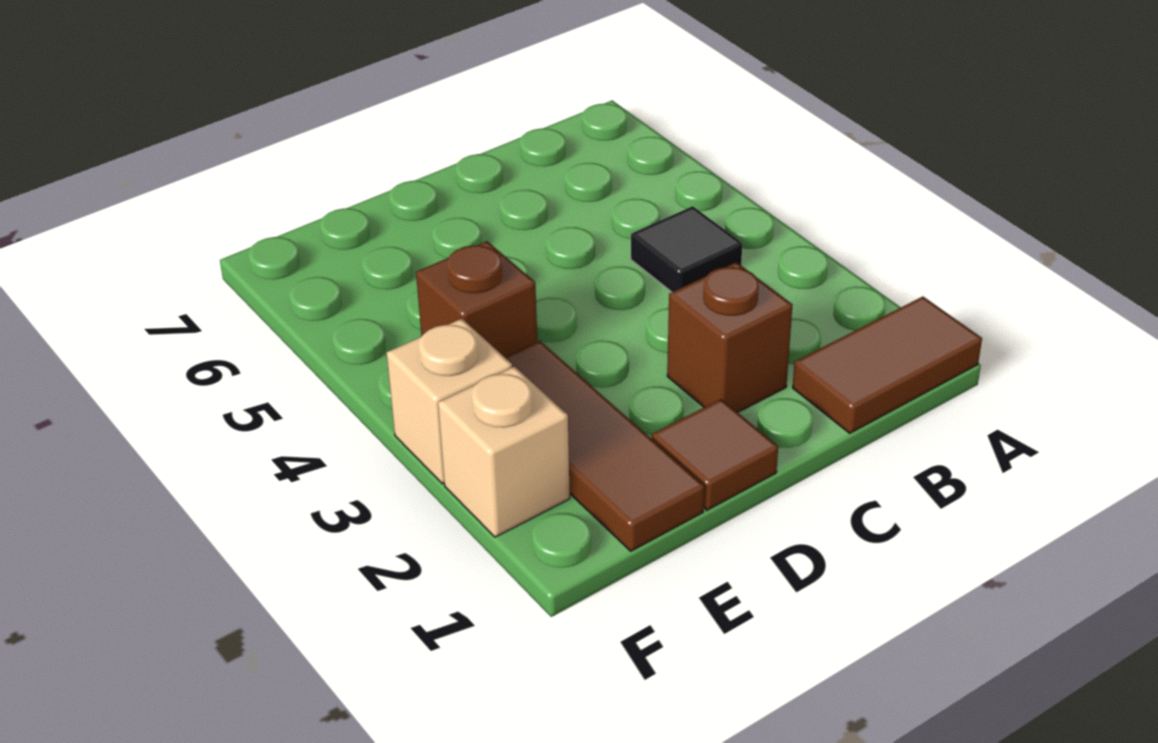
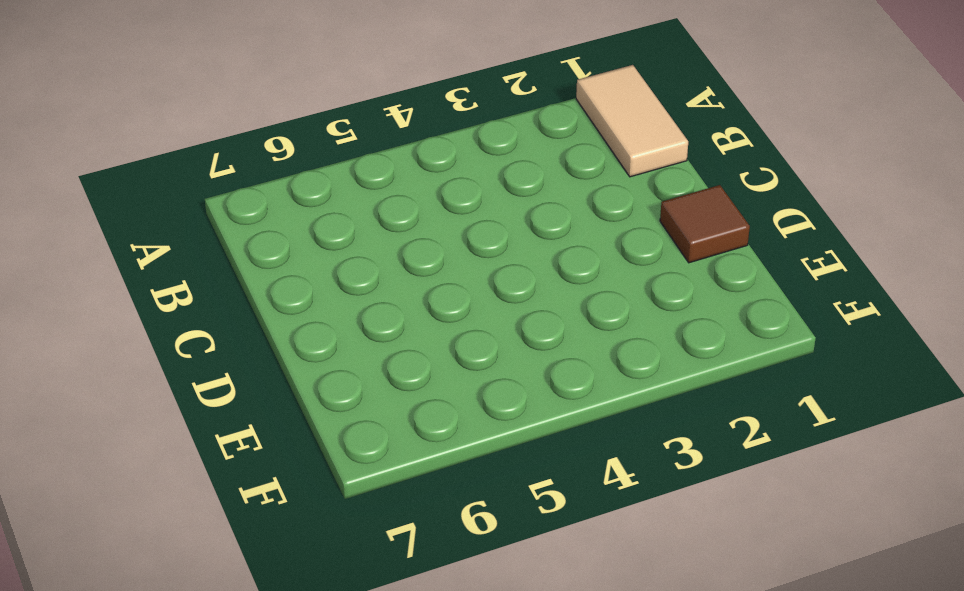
tan 1x2 tile [576,65,688,177] -> brown 1x2 tile [793,297,982,433]
none -> black 1x1 tile [631,206,742,292]
none -> brown 1x1 brick [667,262,793,412]

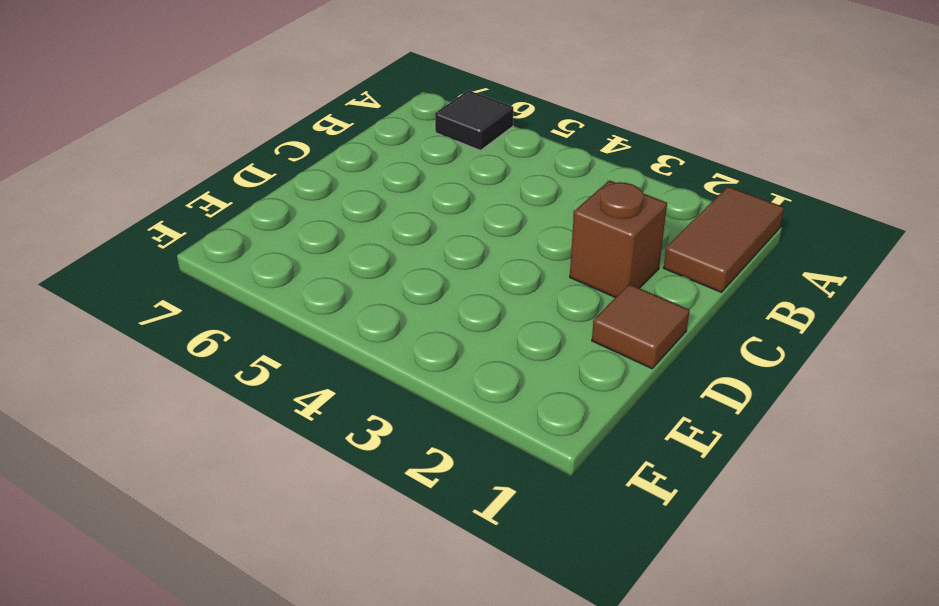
black 1x1 tile [435,90,513,150] -> black 1x1 tile moved to [631,206,742,292]
none -> brown 1x3 tile [505,341,704,551]
none -> brown 1x1 brick [416,241,537,357]

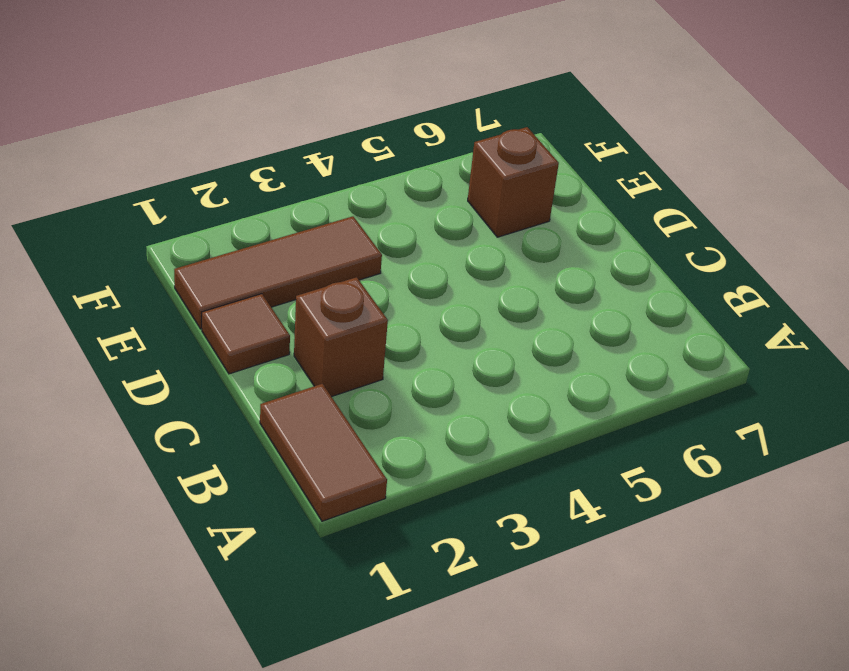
brown 1x1 brick [468,127,559,237] -> brown 1x1 brick moved to [416,241,537,357]
none -> black 1x1 tile [631,206,742,292]
none -> tan 1x1 brick [438,366,570,537]

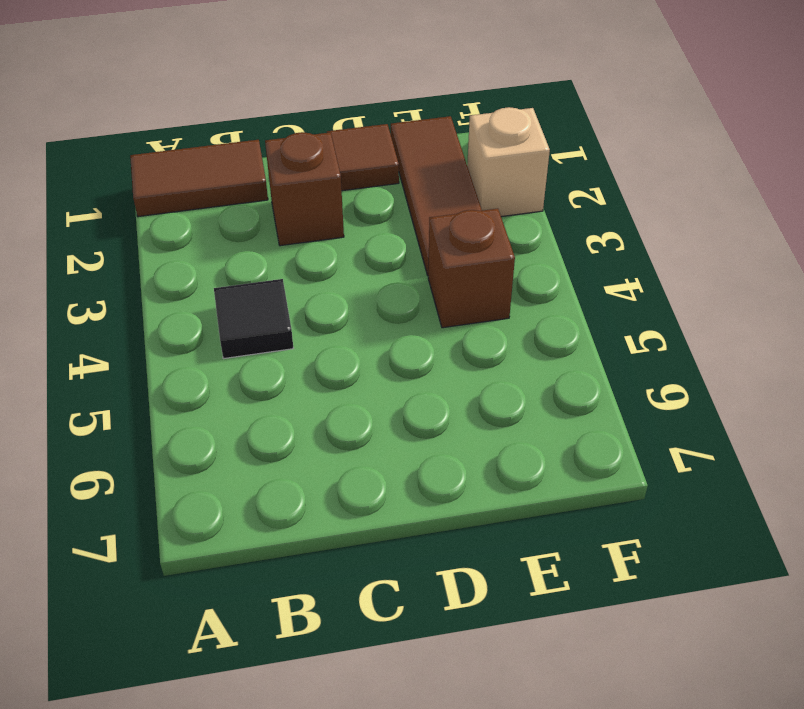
none -> tan 1x1 brick [387,319,512,484]

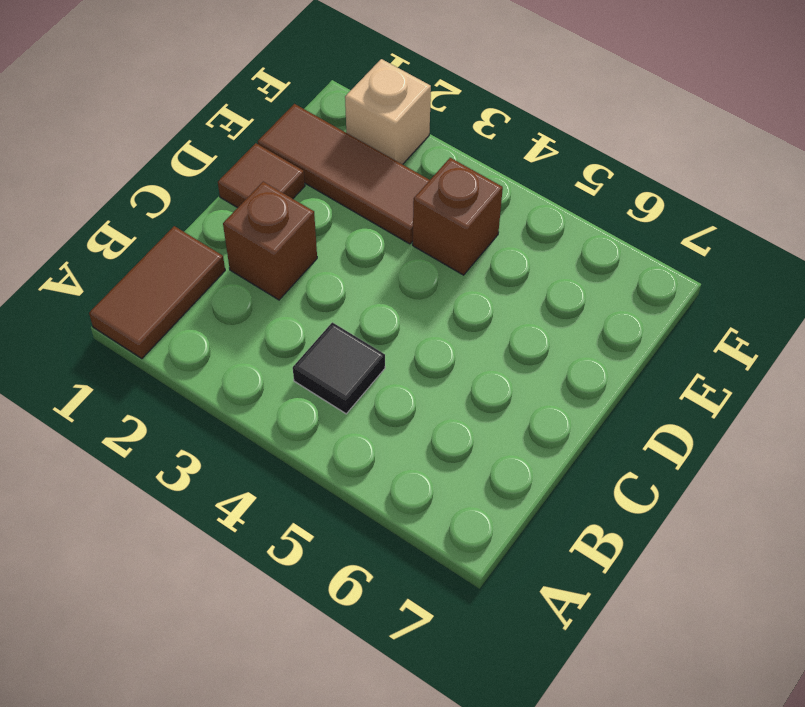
none -> tan 1x1 brick [387,319,512,484]

